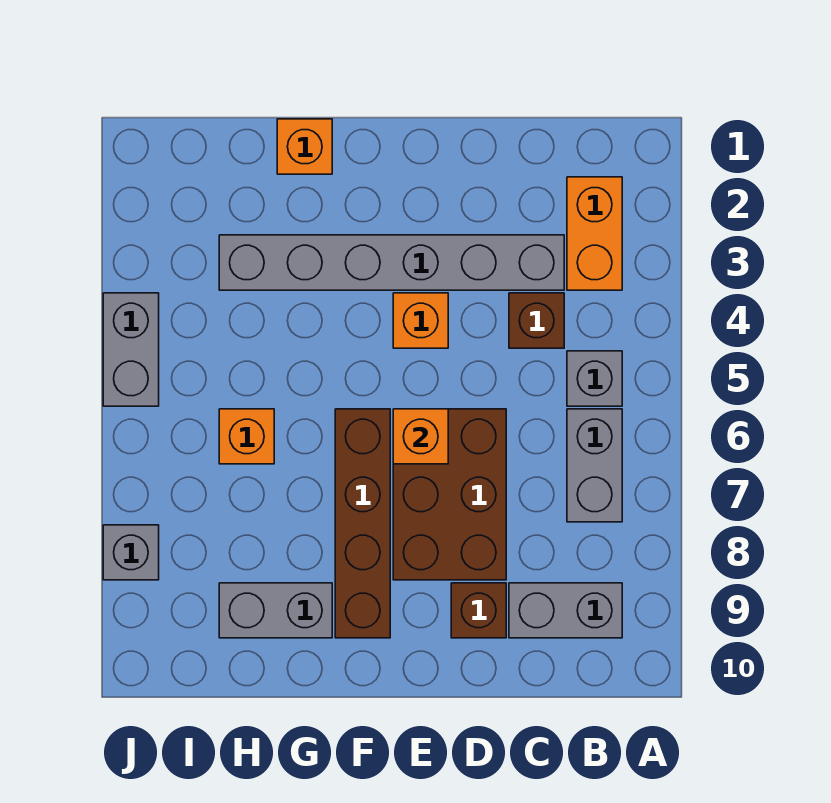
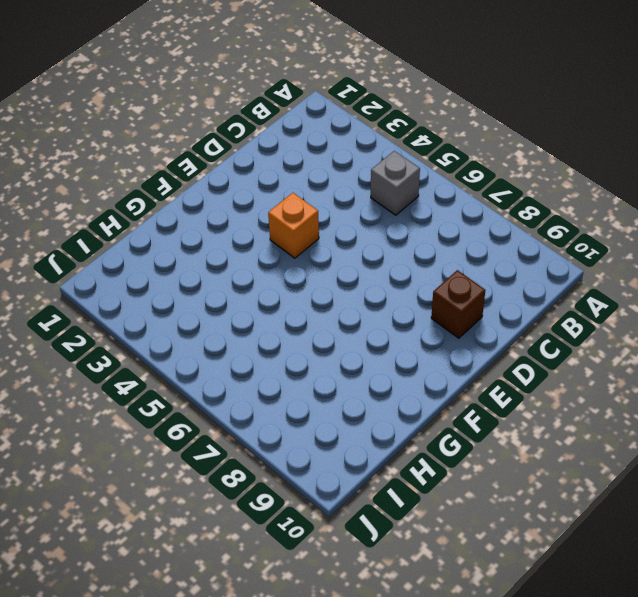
none -> orange 1x2 brick [567,177,622,290]
none -> grey 1x2 brick [567,409,622,522]
none -> grey 1x2 brick [509,583,622,638]

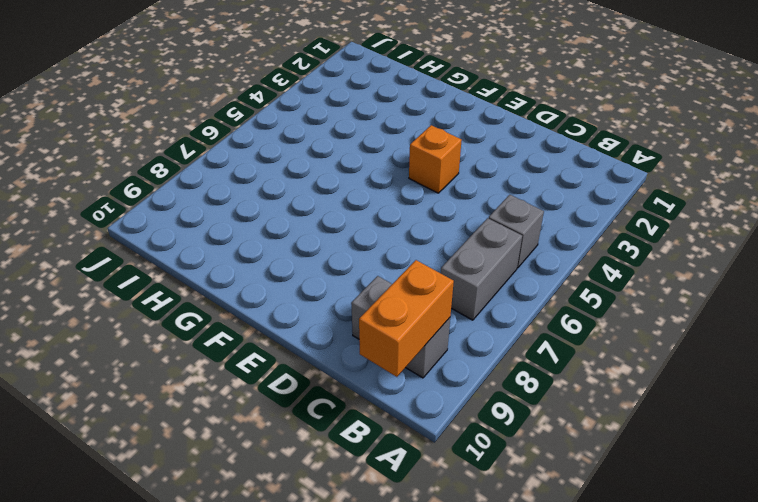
orange 1x2 brick [359,260,454,377] -> orange 1x2 brick moved to [567,177,622,290]
none -> grey 1x6 brick [219,235,564,290]
none -> brown 1x1 brick [509,293,564,348]
none -> brown 2x3 brick [393,409,506,580]

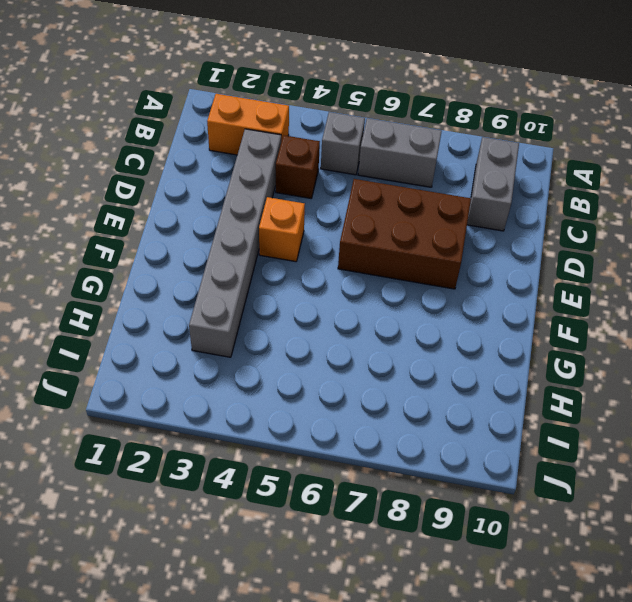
none -> brown 1x1 brick [451,583,506,638]
none -> brown 1x4 brick [335,409,390,638]
none -> orange 1x1 brick [277,119,332,174]

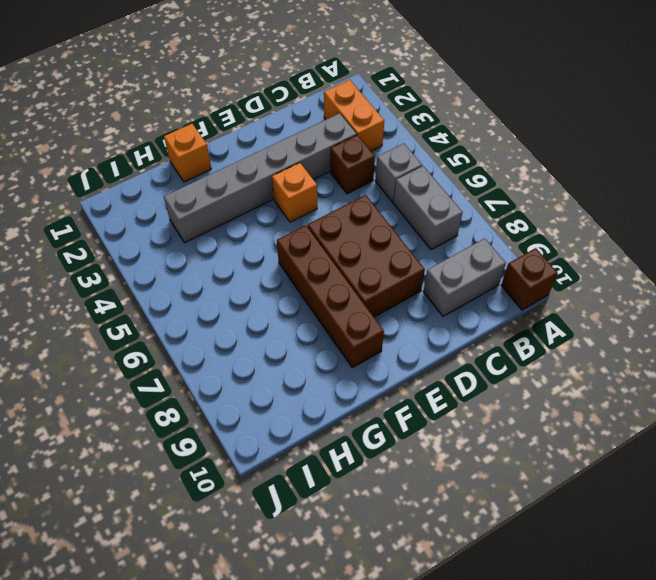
brown 1x1 brick [501,248,558,310] -> brown 1x1 brick moved to [451,583,506,638]
none -> grey 1x2 brick [219,583,332,638]
none -> orange 1x1 brick [219,409,274,464]
none -> grey 1x2 brick [103,293,159,406]

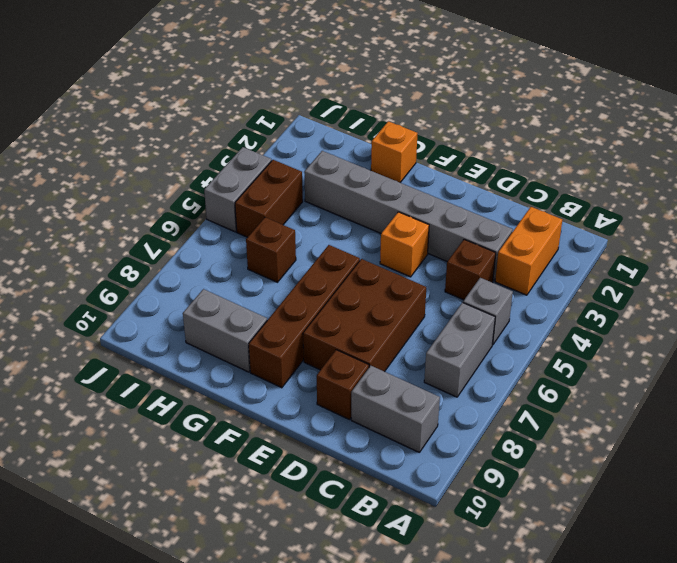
brown 1x1 brick [246,217,296,282] -> orange 1x1 brick [219,409,274,464]
brown 1x2 brick [235,160,303,237] -> none
none -> grey 1x1 brick [103,525,159,580]
none -> orange 1x1 brick [393,409,448,464]

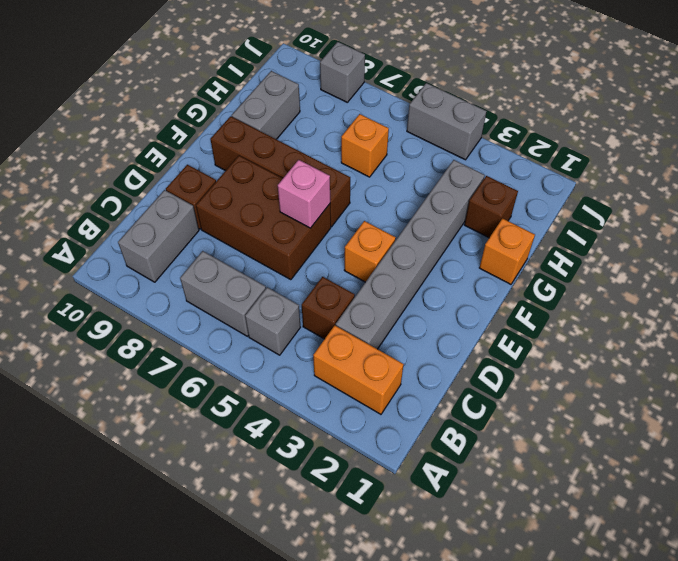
pink 1x1 brick [278,160,330,228] -> orange 1x1 brick [393,409,448,464]
brown 1x1 brick [464,176,518,238] -> none

